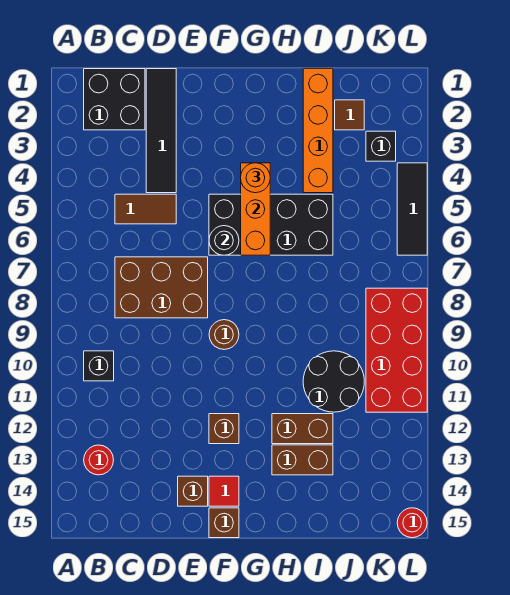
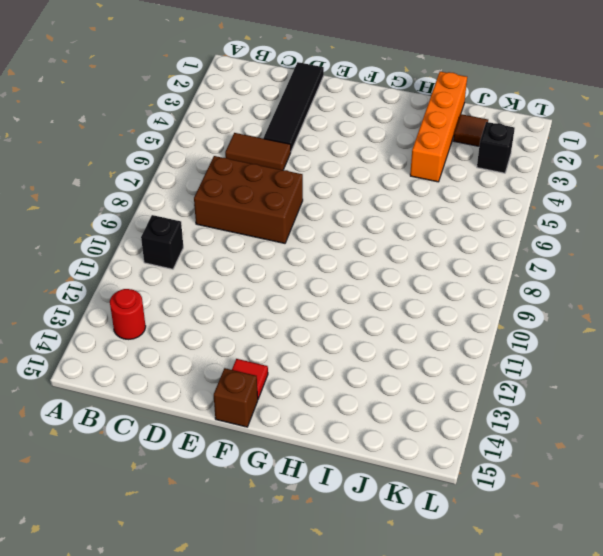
none -> black 2x2 brick [84,69,145,130]
none -> brown 1x1 brick [178,476,208,506]
none -> black 2x4 brick [209,194,333,255]

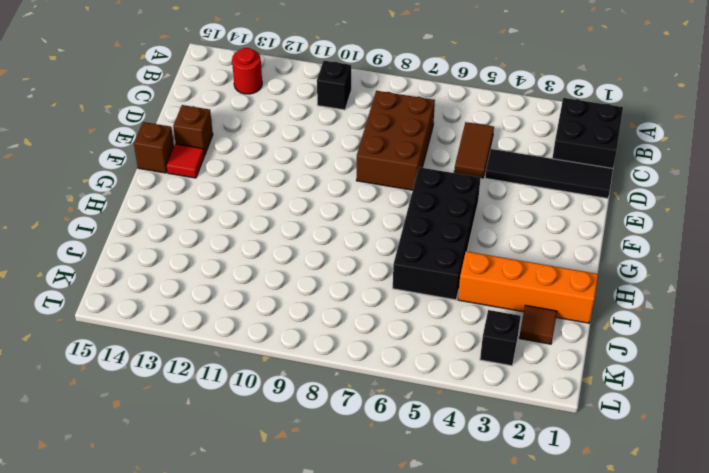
none -> brown 1x1 round brick [209,320,239,349]
none -> brown 1x1 brick [209,414,239,444]
none -> brown 1x2 brick [272,414,333,444]

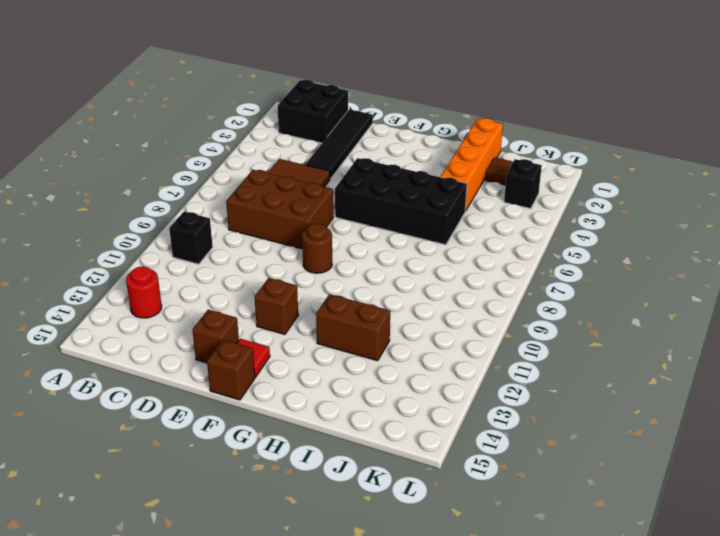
none -> brown 1x2 brick [272,445,333,475]
none -> black 2x2 round brick [303,351,364,412]
none -> red 2x4 brick [366,288,427,412]

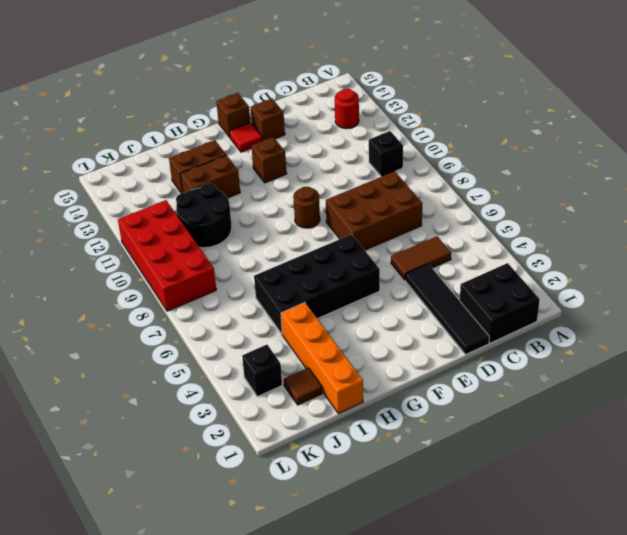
none -> black 1x3 tile [397,163,427,255]
none -> red 1x1 round brick [397,508,427,538]
none -> black 1x1 round brick [209,226,239,255]

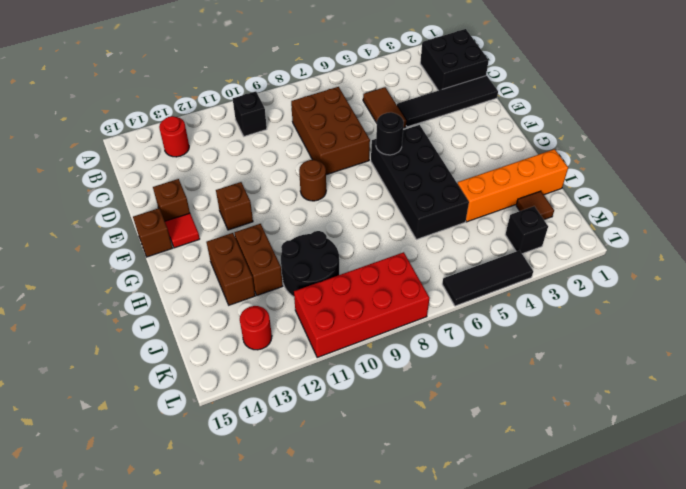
red 1x1 round brick [240,306,272,350] -> red 1x1 round brick moved to [397,508,427,538]
none -> orange 1x3 brick [241,163,270,255]
none -> orange 1x1 round brick [241,163,270,193]

